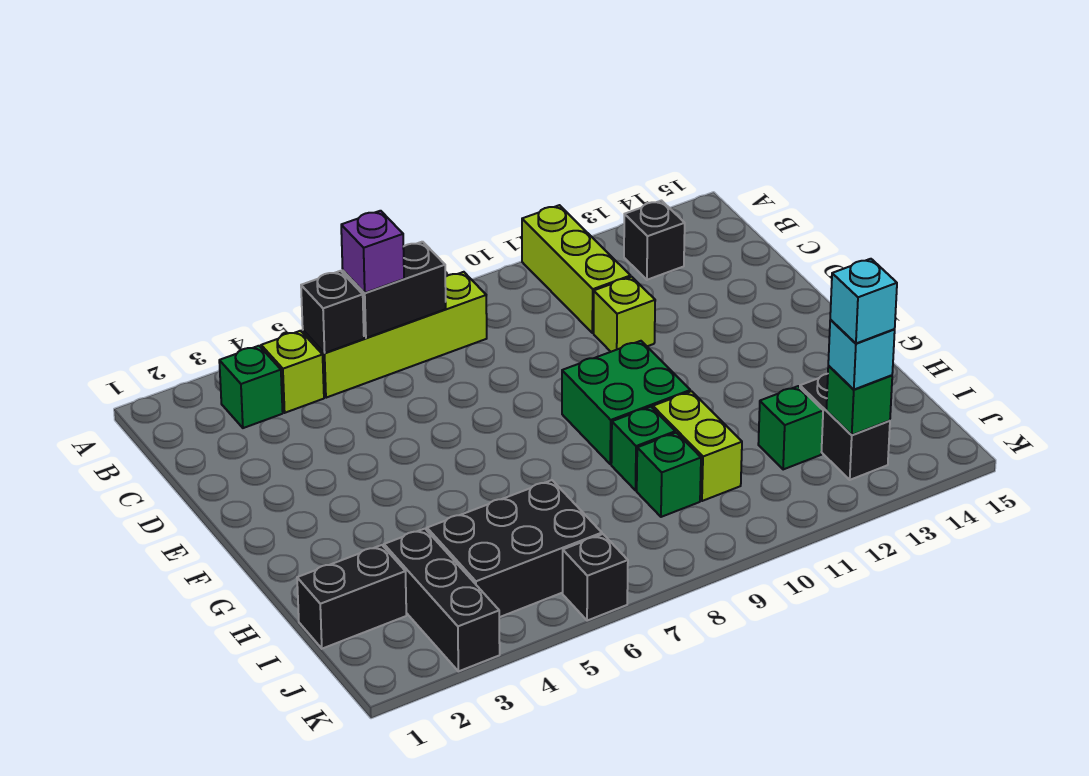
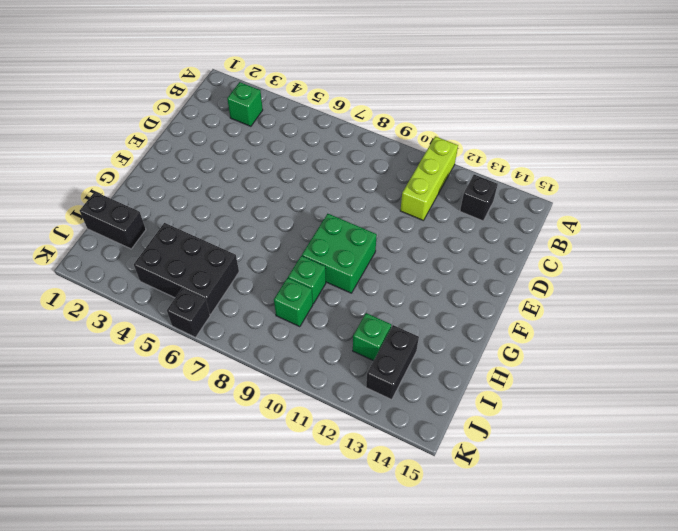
none -> lime 1x1 brick [261,331,324,413]
none -> lime 1x4 brick [303,272,487,398]
none -> lime 1x1 brick [594,277,655,352]

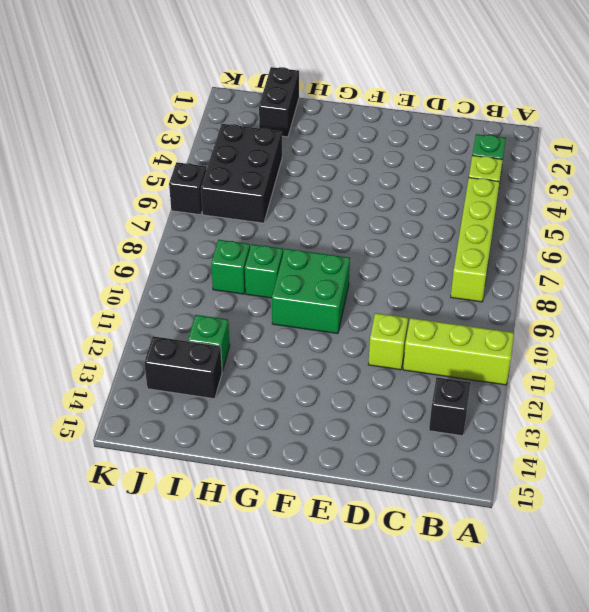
none -> lime 1x2 brick [653,391,742,501]
none -> black 1x3 brick [384,529,500,671]
none -> black 1x1 brick [301,271,364,353]

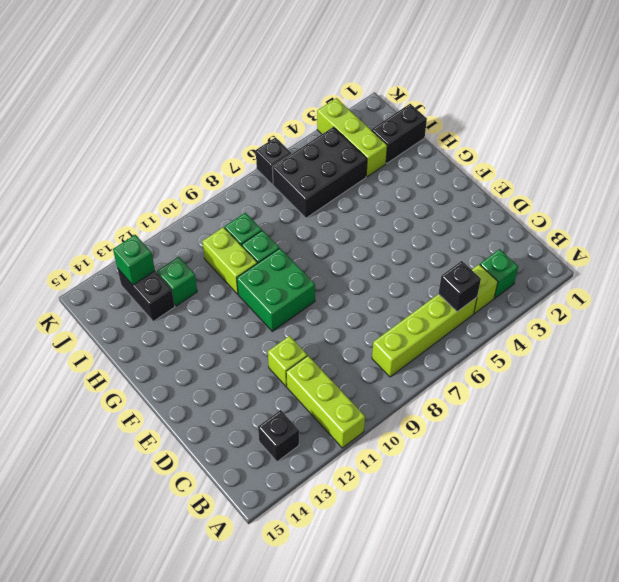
lime 1x3 brick [317,98,387,177] -> black 1x3 brick [384,529,500,671]
none -> black 1x2 brick [343,242,446,338]
none -> purple 1x1 brick [341,211,404,293]
none -> cyan 1x1 brick [828,320,895,390]

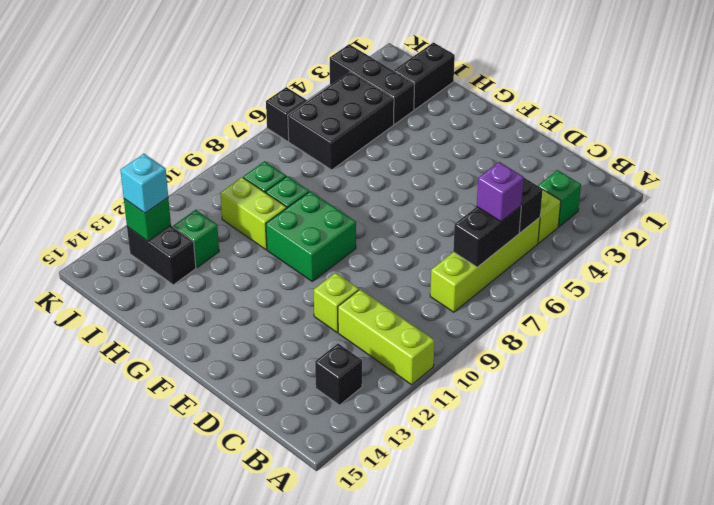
none -> cyan 1x1 brick [830,259,897,343]

